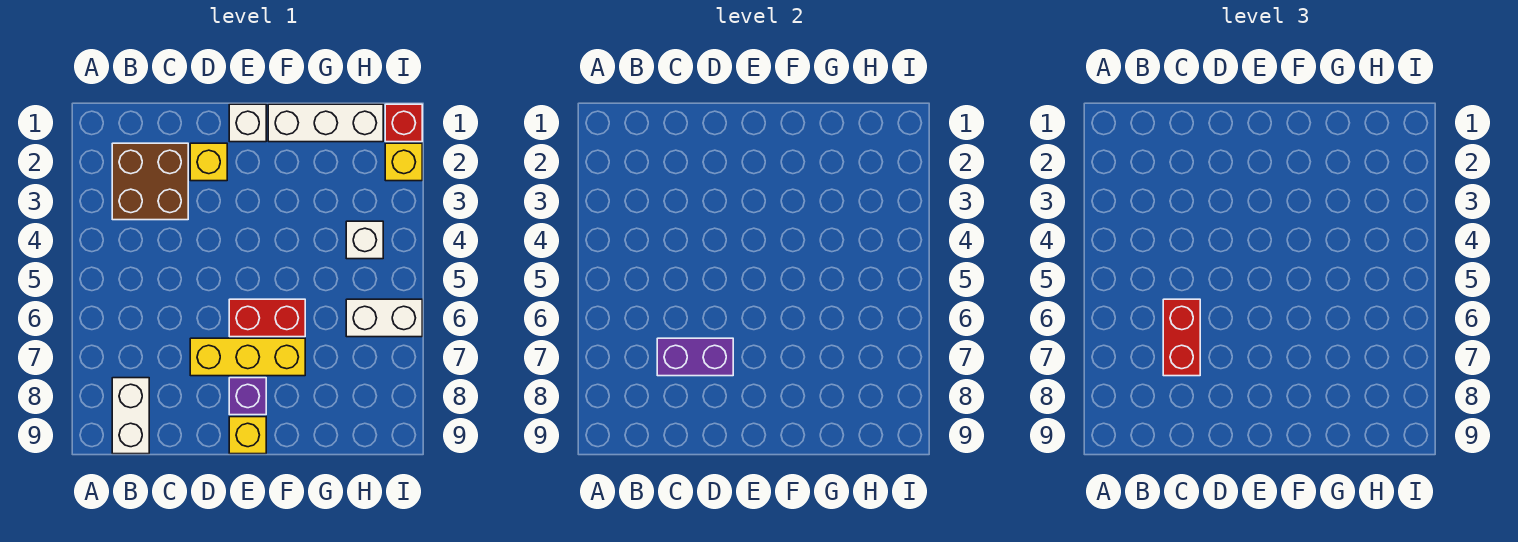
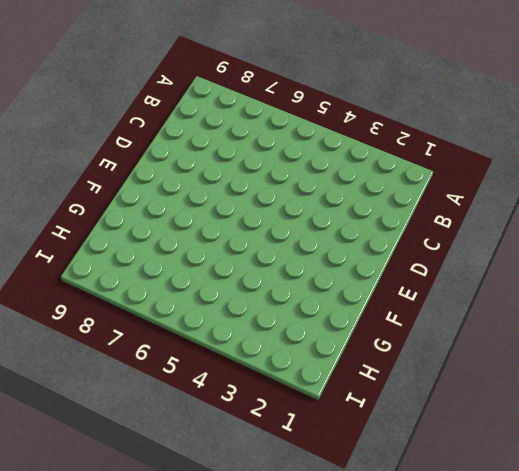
none -> brown 2x2 brick [112,143,188,220]
none -> white 1x2 brick [112,378,149,454]
none -> yellow 1x1 brick [190,143,227,181]

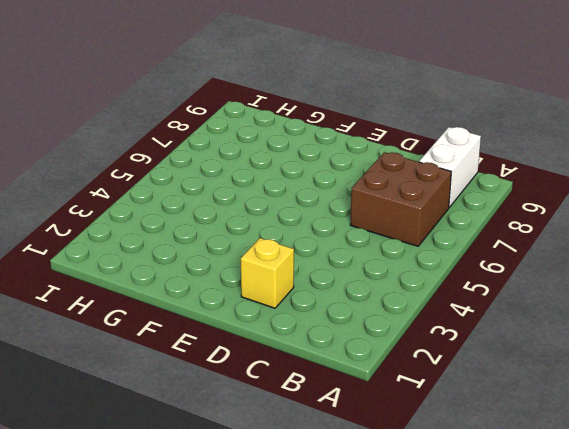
brown 2x2 brick [350,152,451,246] -> brown 2x2 brick moved to [112,143,188,220]
none -> yellow 1x3 brick [190,338,305,376]
none -> white 1x1 brick [229,104,266,142]
none -> red 1x2 brick [229,299,305,337]

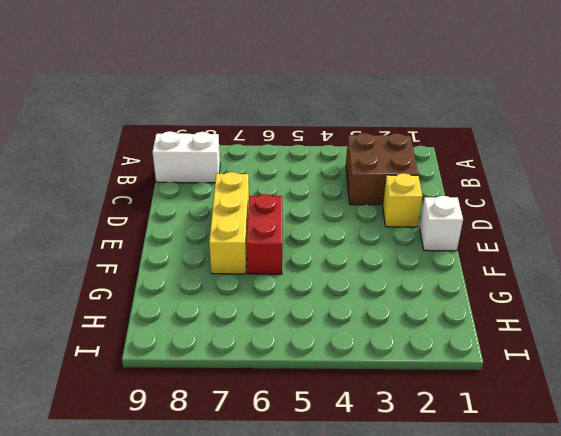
none -> purple 1x1 brick [229,378,266,415]
none -> yellow 1x1 brick [229,417,266,454]
none -> white 1x3 brick [268,104,383,142]

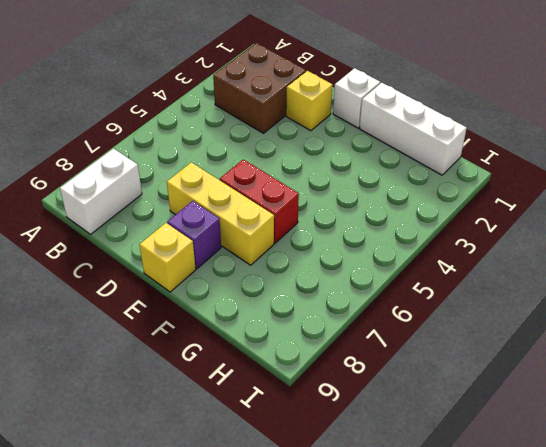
none -> white 1x1 brick [346,221,383,259]
none -> white 1x2 brick [346,299,422,337]
none -> red 1x1 brick [385,104,422,142]

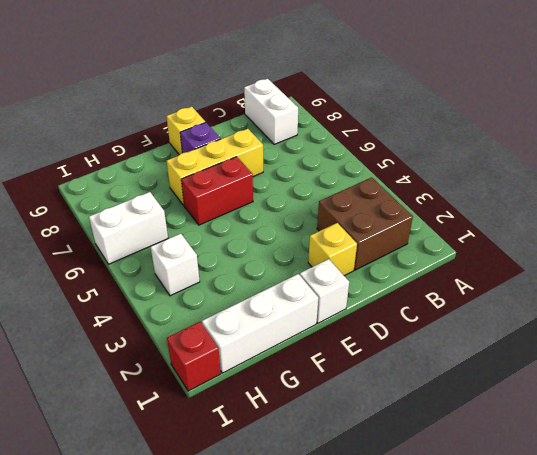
none -> yellow 1x1 brick [385,143,422,181]
none -> purple 1x2 brick [657,338,733,376]
none -> red 1x2 brick [1163,299,1200,376]

